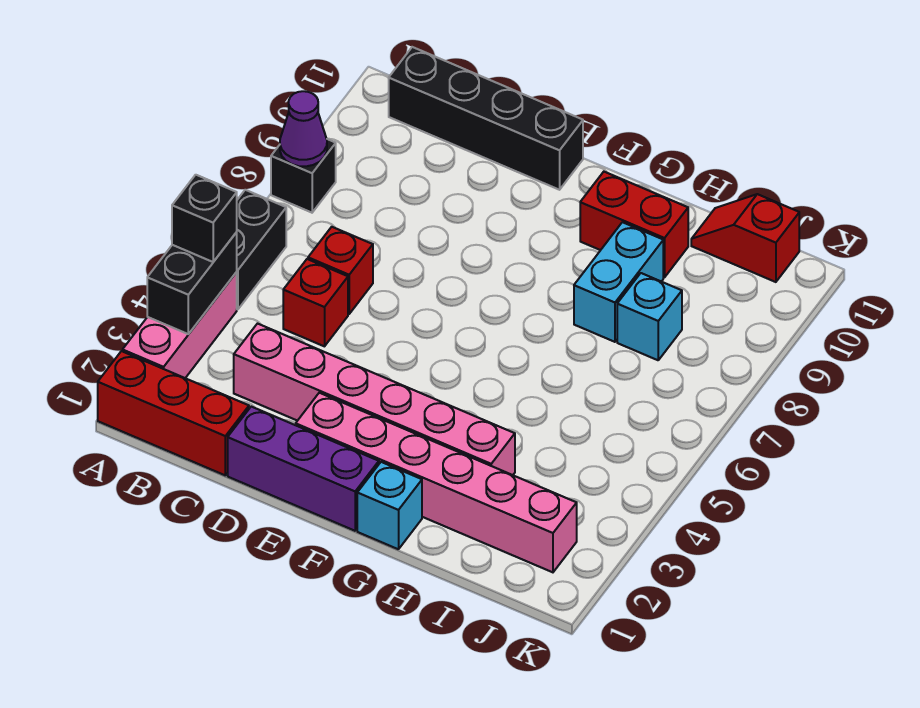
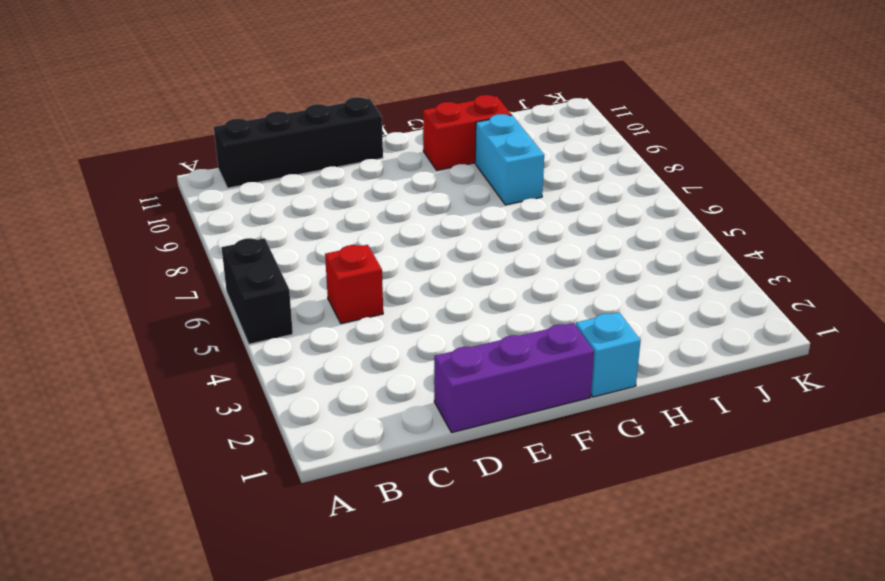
none -> red 1x3 brick [98,351,249,475]
none -> pink 1x3 brick [123,272,237,378]
none -> black 1x1 brick [271,139,336,213]

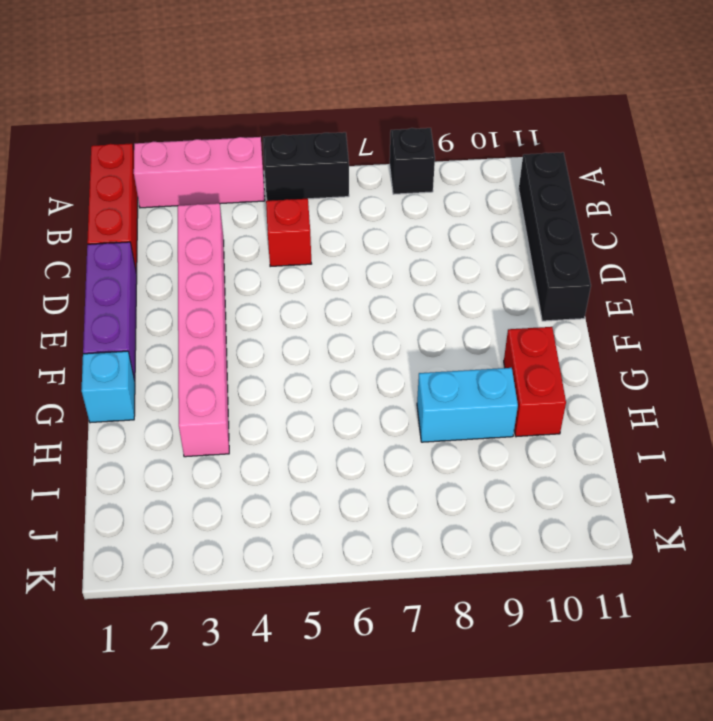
none -> red 1x1 brick [308,227,373,314]
none -> pink 1x6 brick [296,393,577,572]
none -> cyan 1x1 brick [617,273,682,360]

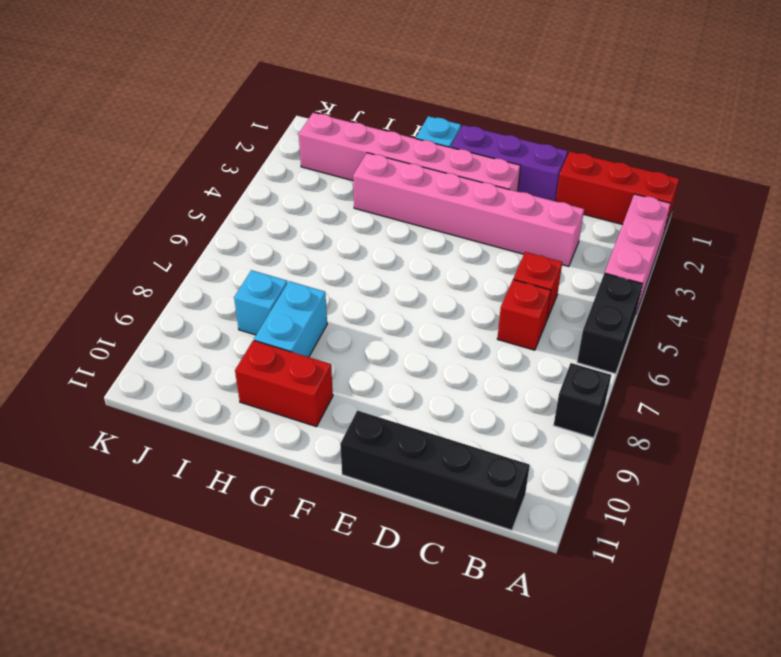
none -> red 1x2 slope [691,194,799,282]
none -> black 1x2 brick [147,232,237,334]
none -> purple 1x1 cone [280,91,327,166]

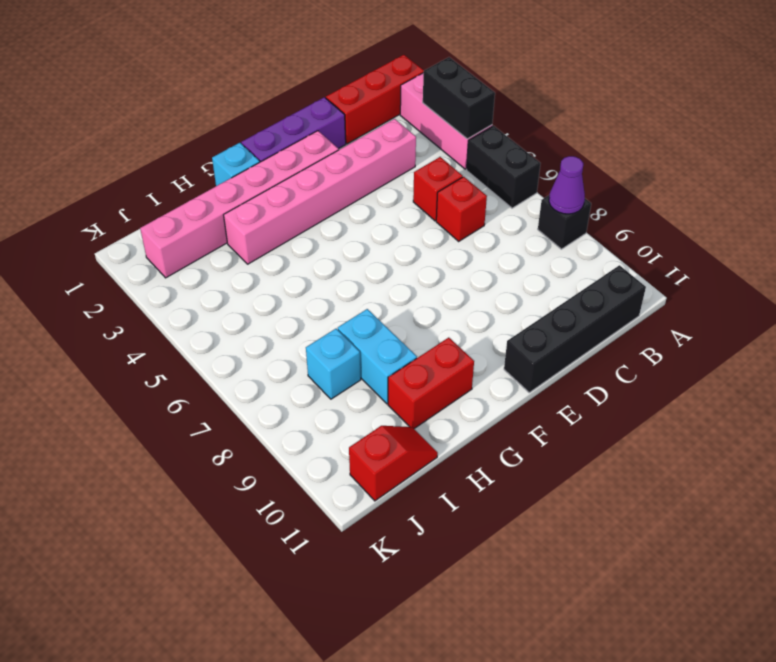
none -> black 1x1 brick [172,175,237,262]

